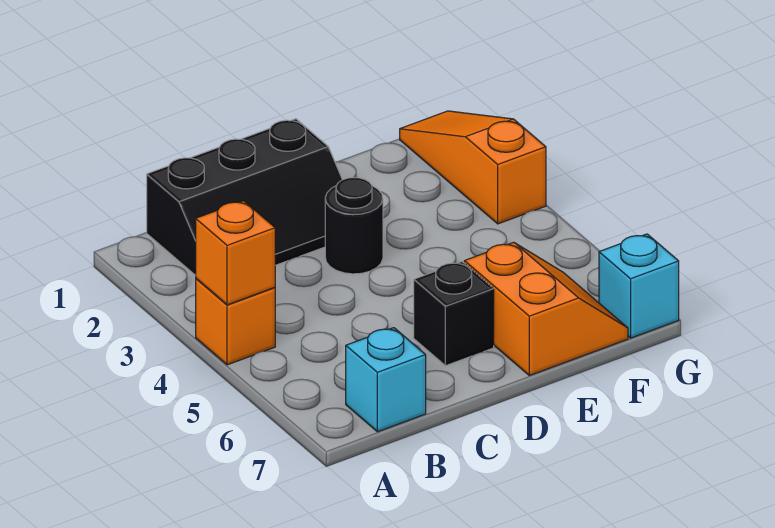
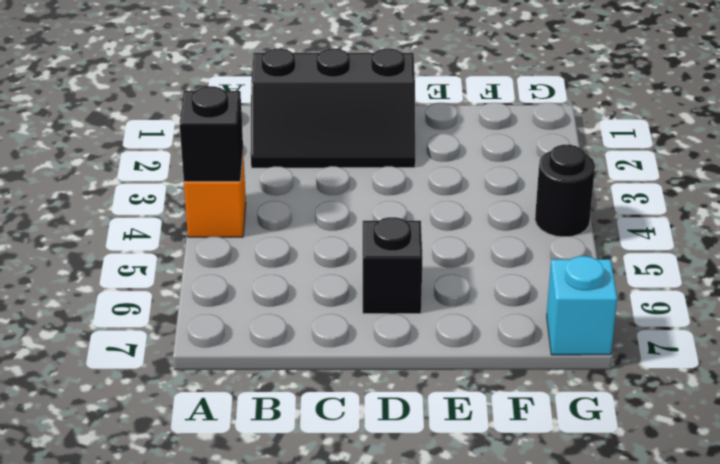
black 1x1 brick [180,86,243,182] -> orange 1x1 brick [196,201,275,305]
black 1x1 round brick [535,145,595,237] -> black 1x1 round brick moved to [325,177,383,274]
none -> cyan 1x1 brick [346,328,426,432]
none -> orange 2x2 slope [464,242,628,375]

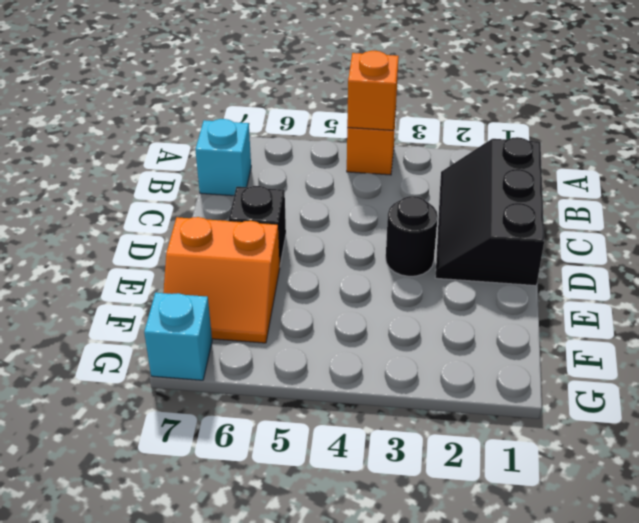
none -> orange 1x3 slope [400,111,546,224]

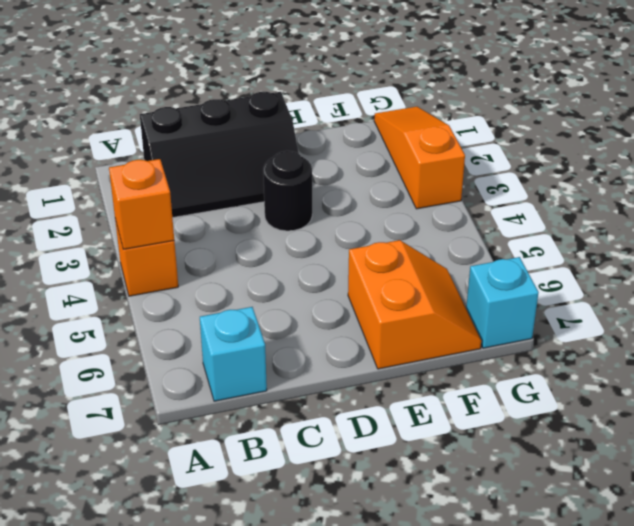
none -> black 1x1 brick [414,262,494,366]

